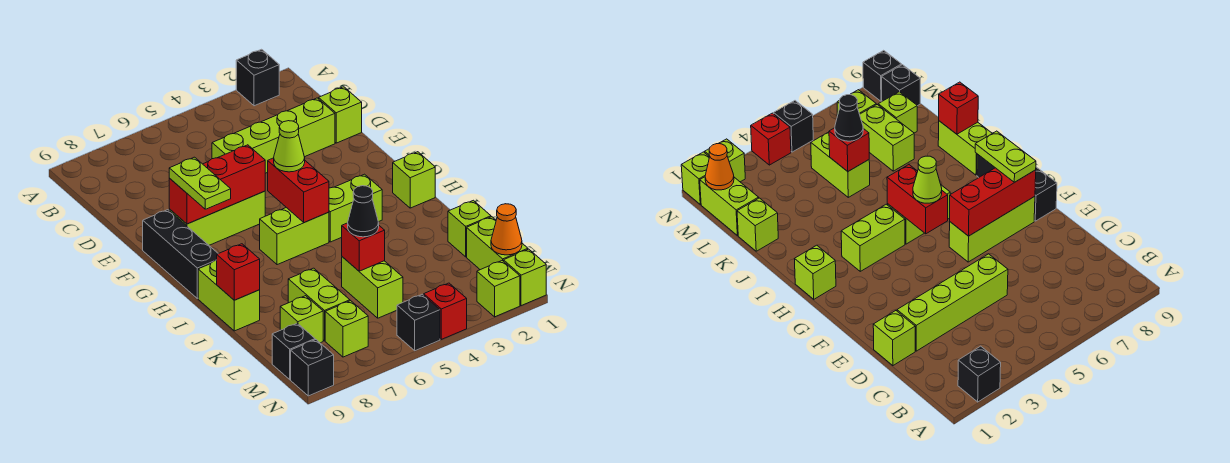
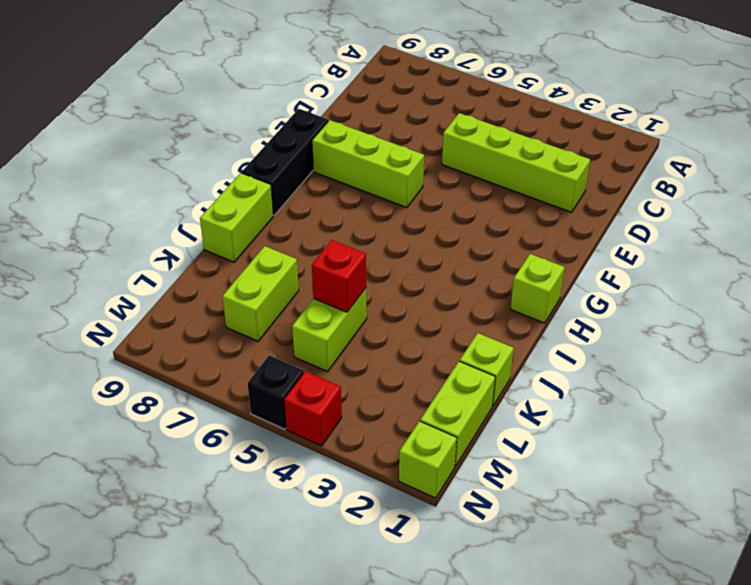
none -> black 1x1 brick [236,49,279,106]
none -> lime 1x1 brick [319,87,362,143]
none -> lime 1x2 brick [329,174,382,242]

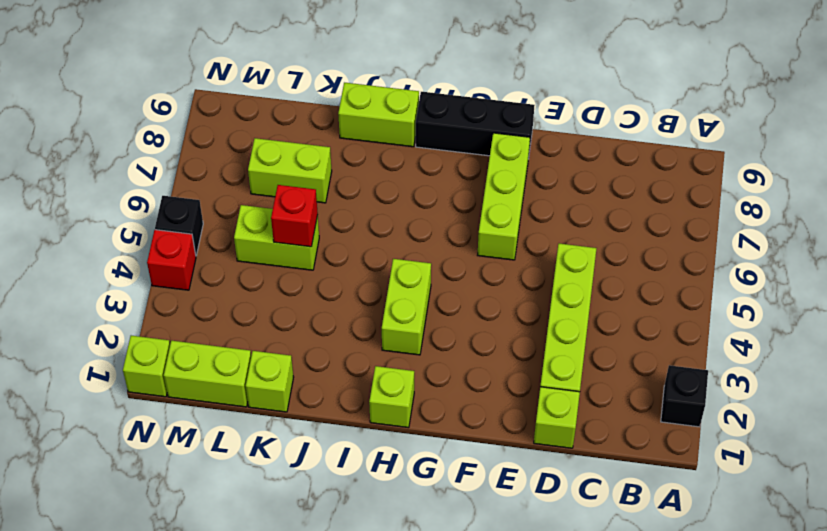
none -> lime 1x2 brick [260,208,329,265]
none -> lime 1x1 brick [280,296,323,343]
none -> lime 1x1 brick [325,301,368,357]

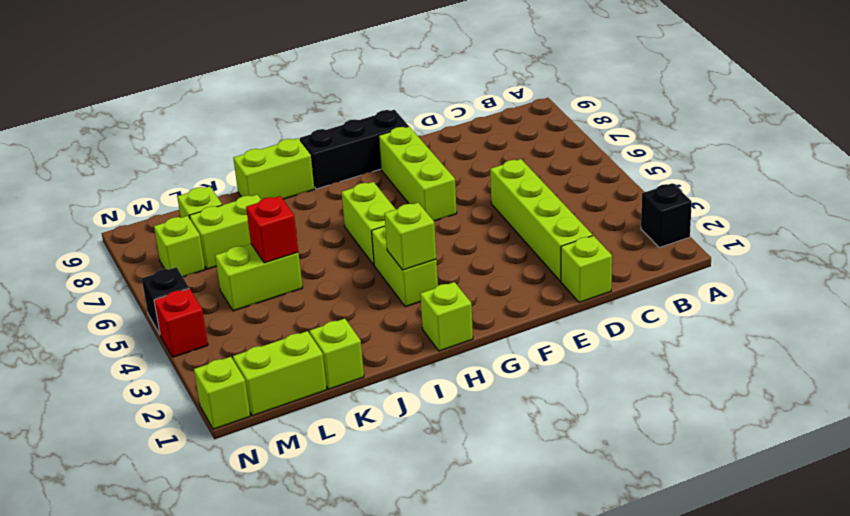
lime 1x1 brick [384,203,436,270] -> lime 1x1 brick moved to [477,261,520,317]
none -> black 1x1 brick [272,323,315,380]
none -> black 1x1 brick [291,340,334,396]
none -> red 1x3 brick [169,145,265,224]

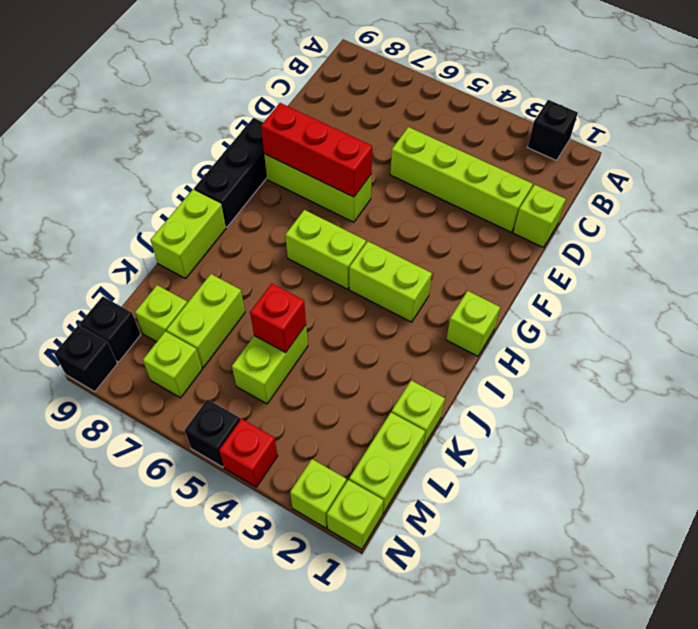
none -> red 1x2 brick [268,158,329,223]
none -> red 1x1 brick [217,244,260,300]
none -> orange 1x1 cone [491,204,522,255]

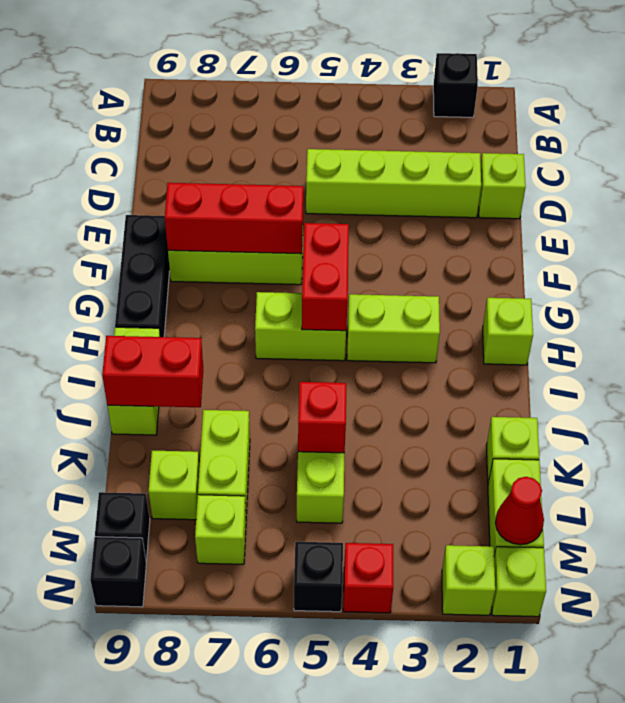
red 1x2 brick [102,336,203,407] -> red 1x1 brick [217,244,260,300]
red 1x1 cone [495,477,544,545] -> orange 1x1 cone [491,204,522,255]
none -> lime 1x2 plate [169,157,231,209]
none -> lime 1x1 cone [274,121,305,172]
none -> black 1x1 cone [348,186,379,237]

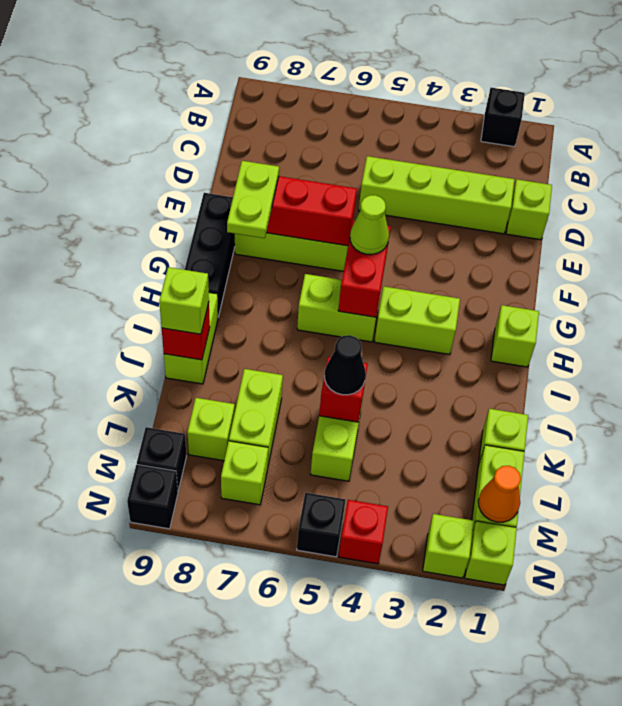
lime 1x1 brick [159,267,209,334] -> none

